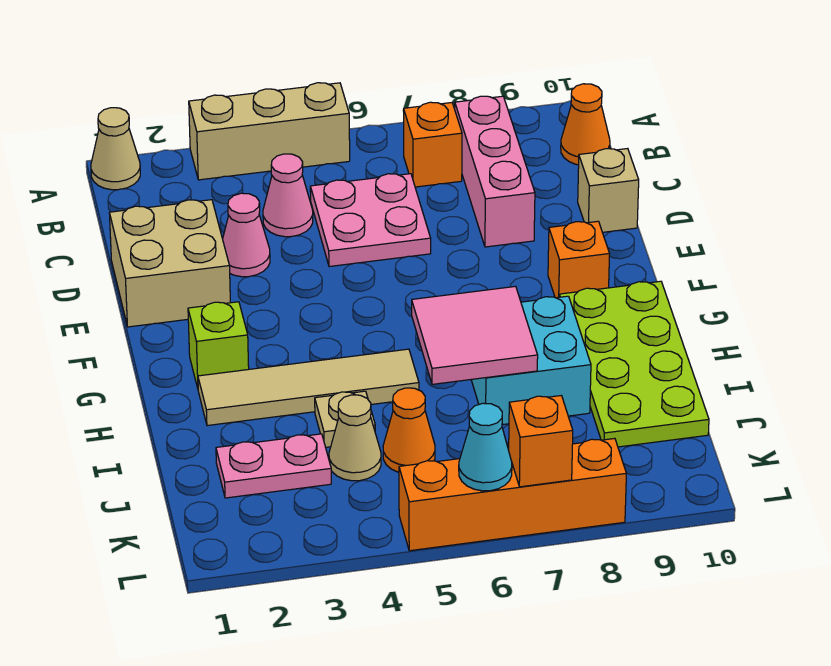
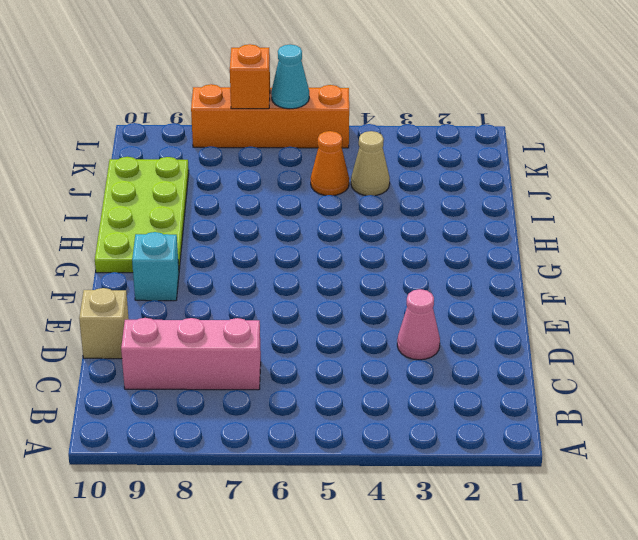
pink 1x3 brick [121,318,261,390] -> pink 1x3 brick turned to [455,96,535,247]
cyan 1x1 brick [132,232,179,301] -> orange 1x1 brick [548,221,610,298]
none -> tan 1x1 cone [91,108,140,190]
none -> tan 1x3 brick [189,83,350,180]
none -> orange 1x1 brick [404,102,462,187]

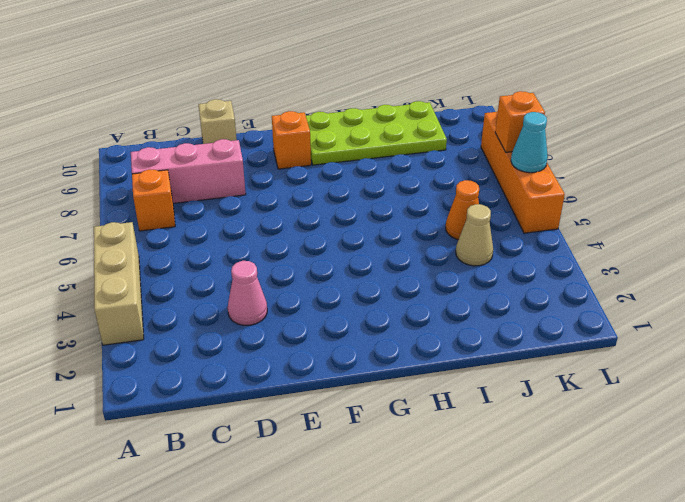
none -> tan 1x1 cone [91,108,140,190]
none -> orange 1x1 cone [561,84,610,165]
none -> pink 1x1 cone [263,154,313,237]

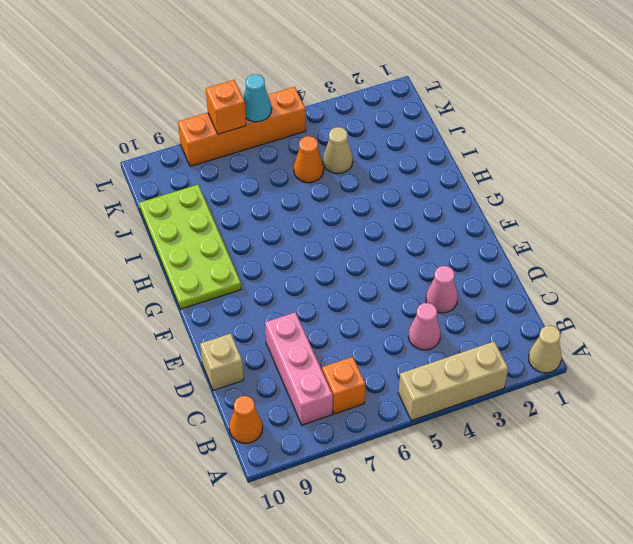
none -> pink 2x2 plate [310,174,431,267]
none -> tan 2x2 brick [109,200,230,327]
none -> orange 1x1 brick [548,221,610,298]

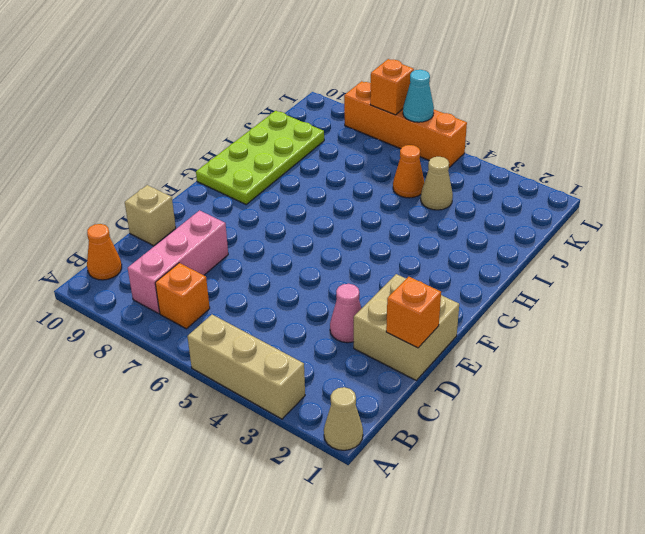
orange 1x1 brick [386,277,441,348] -> orange 1x1 brick moved to [548,221,610,298]
none -> pink 1x1 cone [263,154,313,237]
none -> pink 2x2 plate [310,174,431,267]
none -> lime 1x1 brick [188,302,249,388]

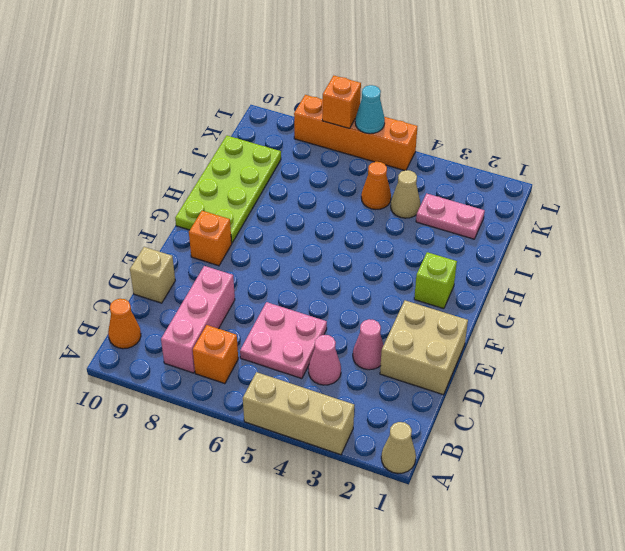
none -> tan 1x4 tile [198,349,419,426]
none -> cyan 2x2 brick [471,296,591,425]
none -> tan 1x1 plate [315,391,375,447]

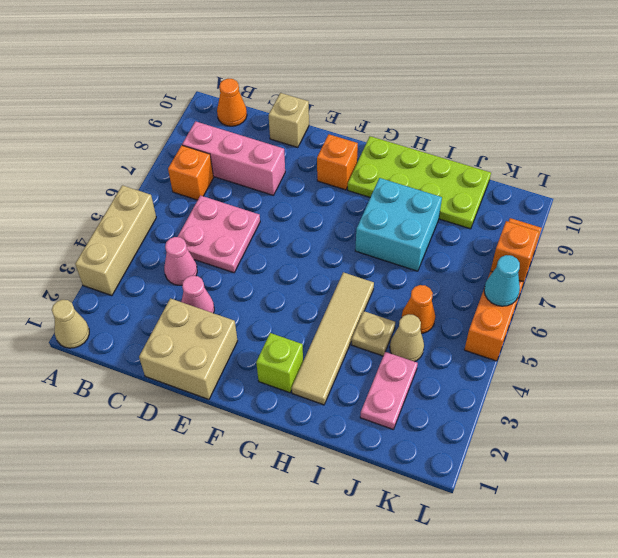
none -> pink 2x2 tile [412,286,538,384]

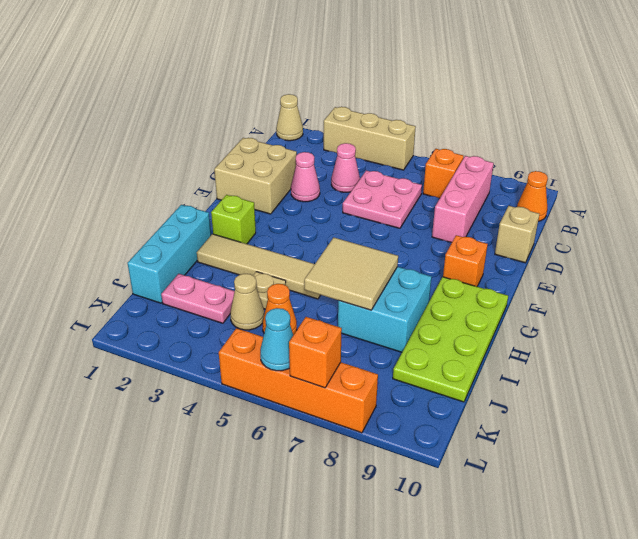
cyan 1x3 brick [128,205,211,303] -> none
tan 2x2 tile [304,237,398,310] -> pink 2x2 tile [412,286,538,384]

